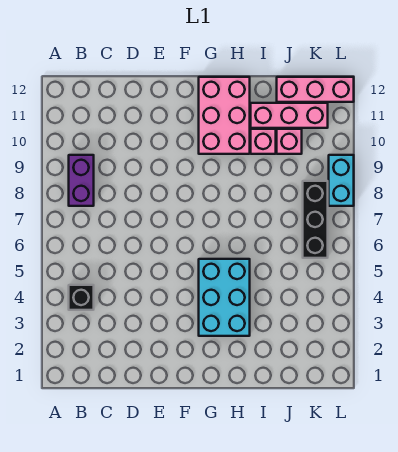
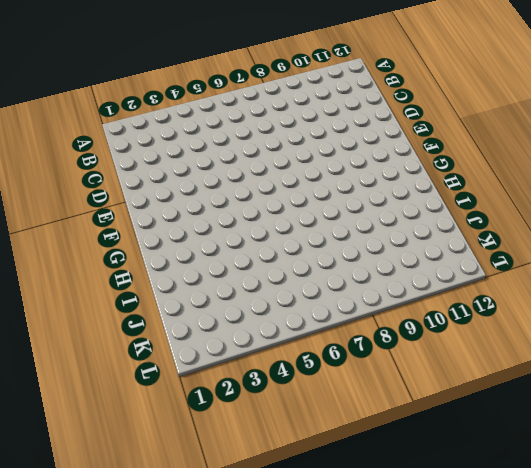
none -> black 1x1 brick [69,285,94,310]
none -> purple 1x2 brick [69,155,94,206]

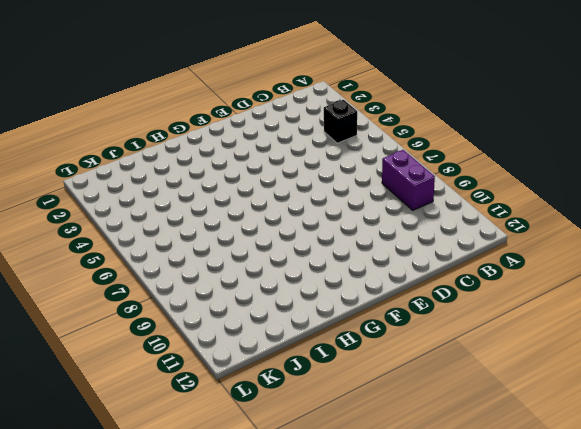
none -> cyan 2x3 brick [199,259,250,336]
none -> pink 2x3 brick [199,77,250,154]

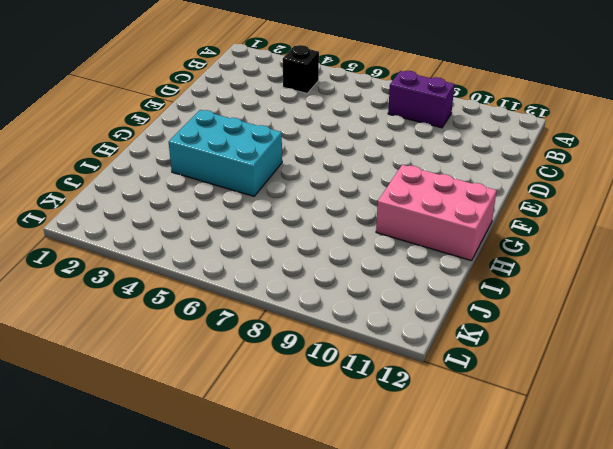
none -> pink 1x1 brick [251,129,276,154]
none -> pink 1x3 brick [251,103,328,128]

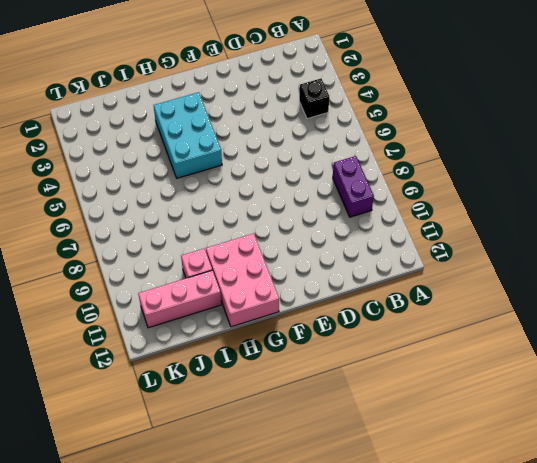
none -> pink 1x1 brick [277,129,302,154]
none -> pink 1x3 brick [277,77,354,102]

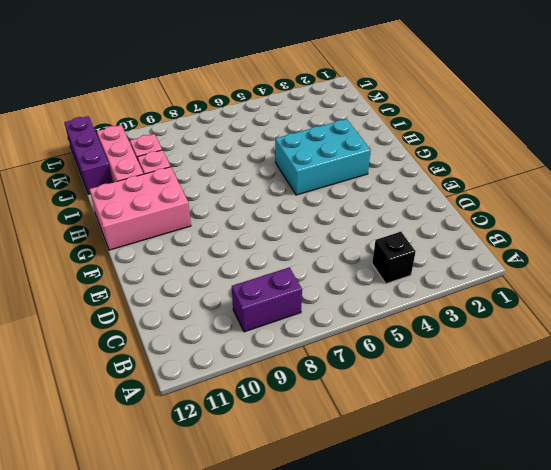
purple 1x3 brick [64,116,113,194] -> pink 1x3 brick [277,77,354,102]
none -> black 1x3 brick [303,181,328,258]
none -> cyan 1x2 brick [329,155,354,206]

